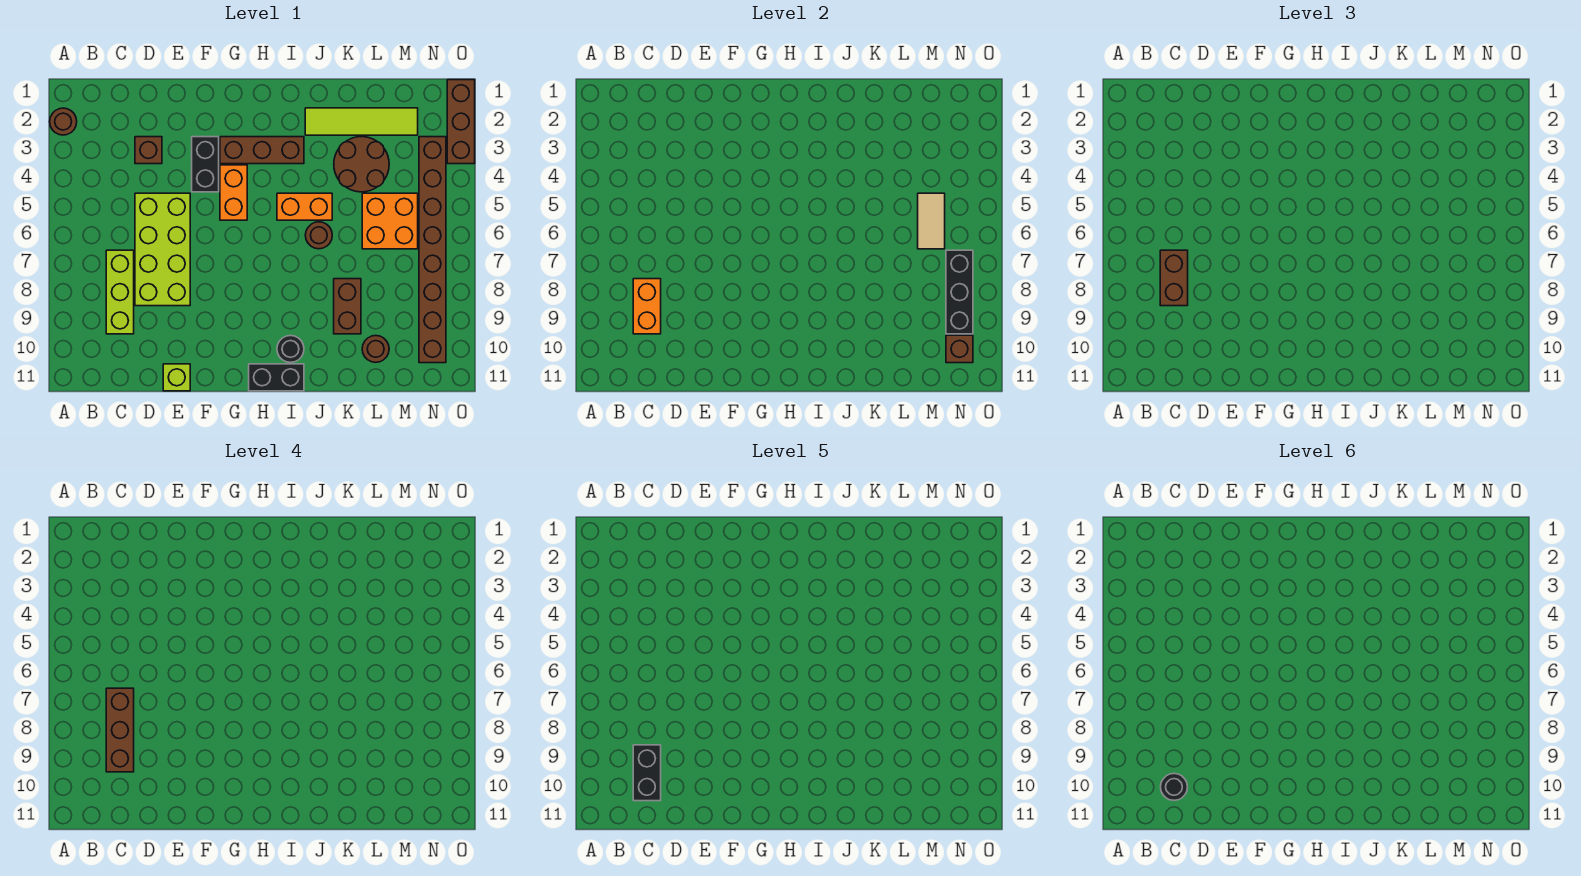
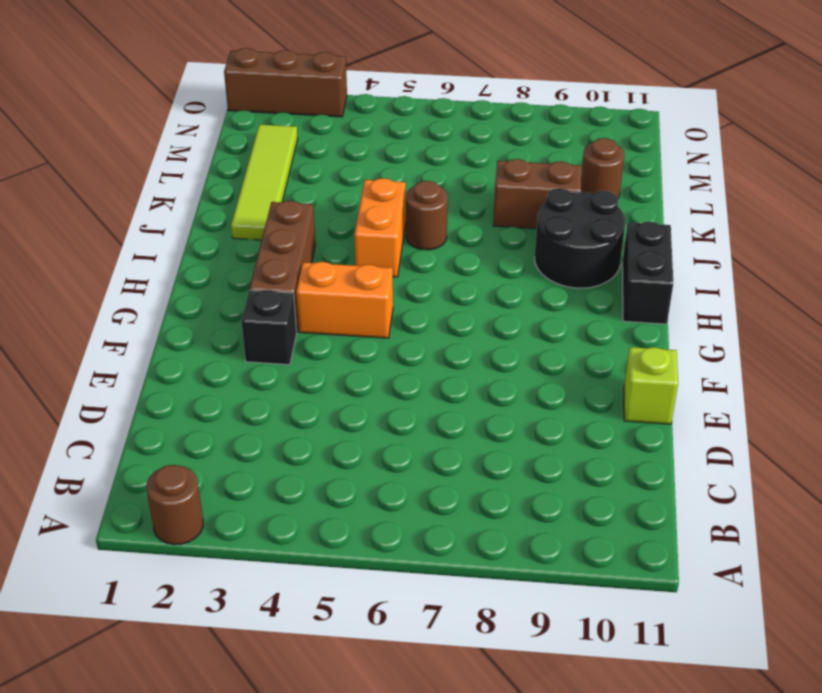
black 1x1 brick [241,290,297,365] -> black 1x2 brick [192,137,219,192]
black 2x2 round brick [535,188,625,288] -> black 1x1 round brick [277,336,304,362]
none -> lime 1x3 brick [106,250,134,334]
none -> brown 1x1 brick [135,137,162,164]
none -> lime 2x4 brick [135,193,190,306]

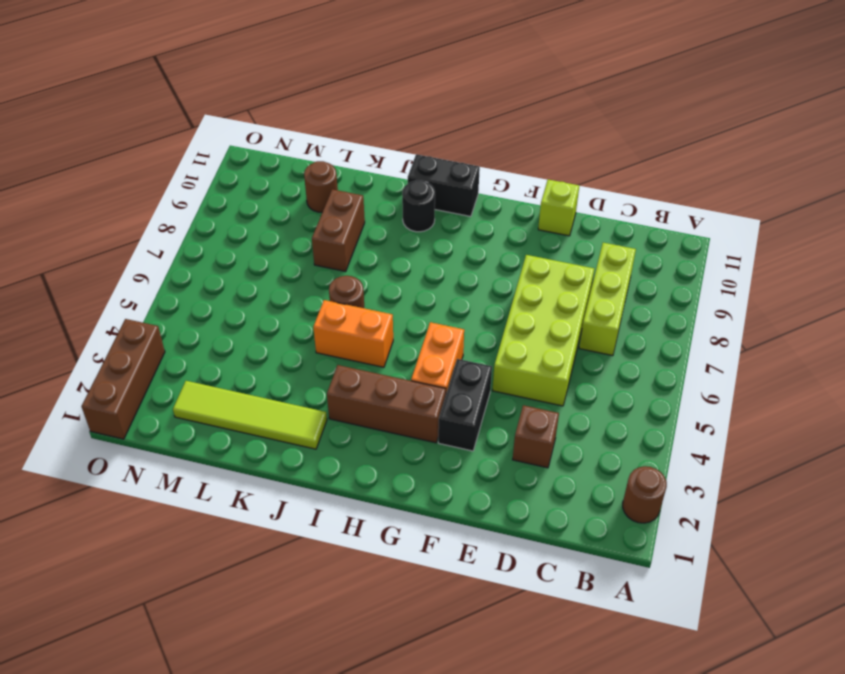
none -> brown 2x2 round brick [334,137,389,192]
none -> orange 2x2 brick [362,193,418,249]
none -> brown 1x8 brick [419,137,446,363]

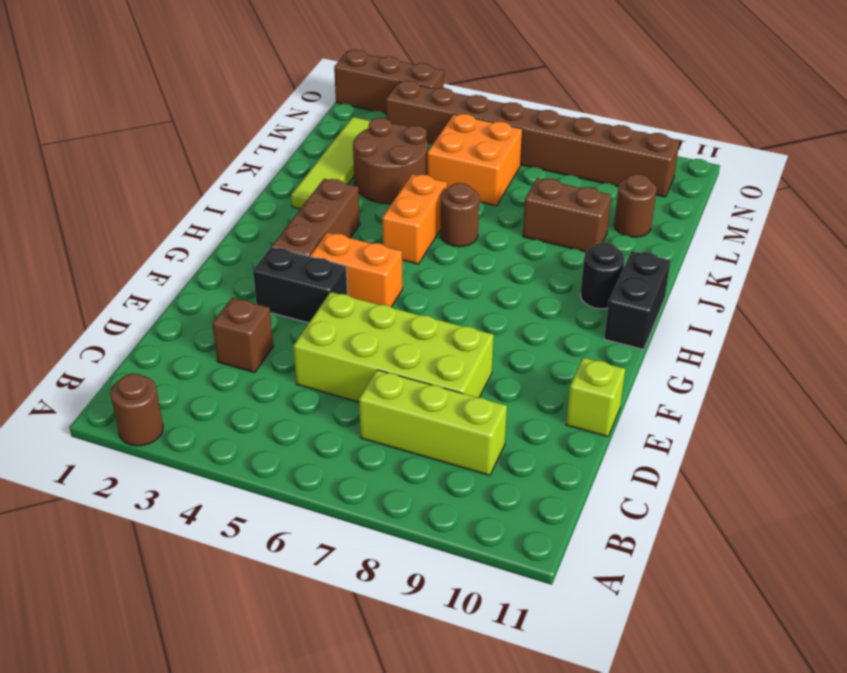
none -> orange 1x2 brick [633,279,661,334]
none -> tan 1x2 tile [918,193,945,249]
none -> black 1x3 brick [946,250,973,334]

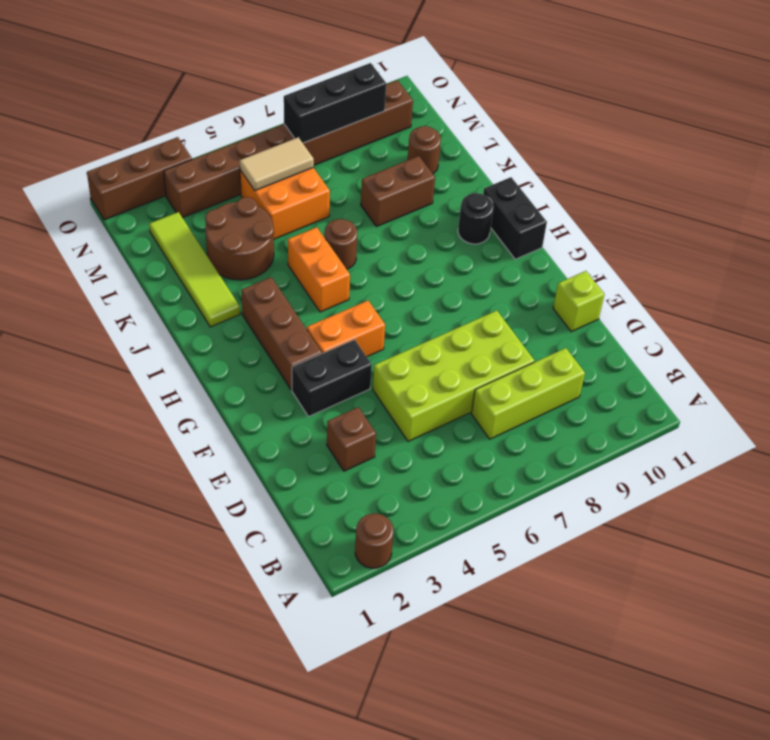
none -> orange 1x2 brick [633,279,661,334]
none -> brown 1x1 brick [946,335,973,363]
none -> brown 1x2 brick [1160,250,1188,306]

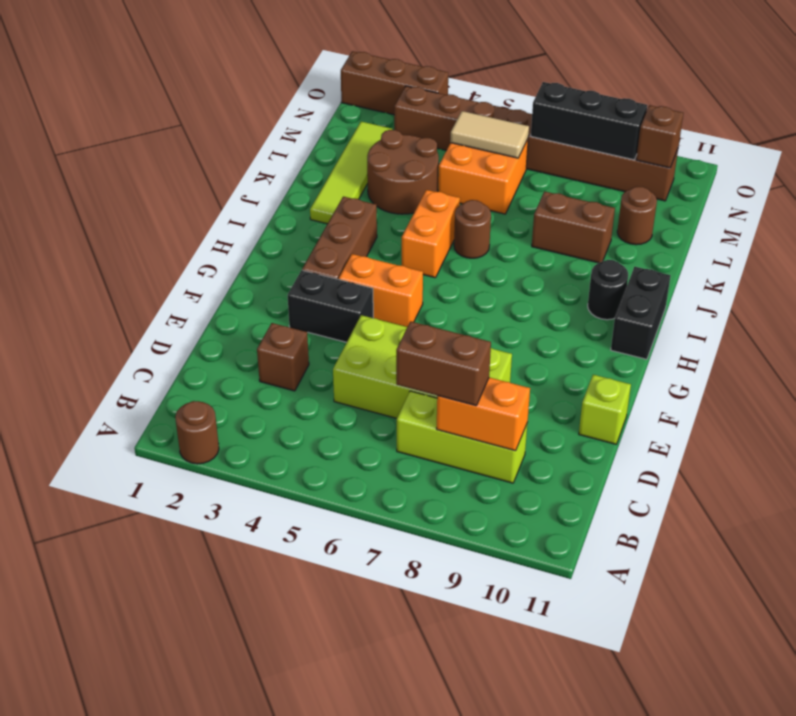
none -> brown 1x3 brick [106,688,134,772]
none -> black 1x2 brick [633,745,661,801]
none -> black 1x1 round brick [1161,774,1187,800]

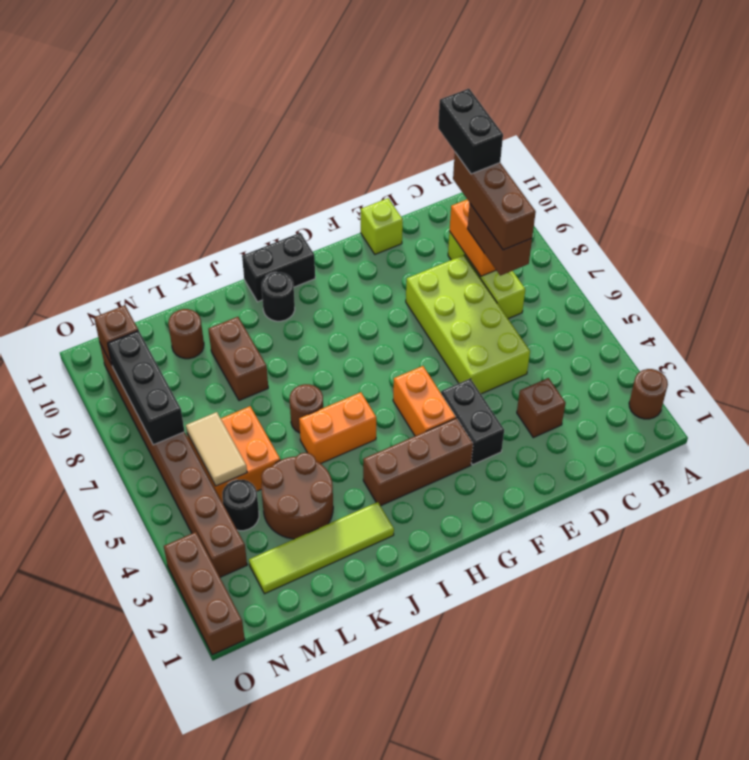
black 1x1 round brick [222,480,259,531] -> black 1x1 round brick moved to [1161,774,1187,800]

